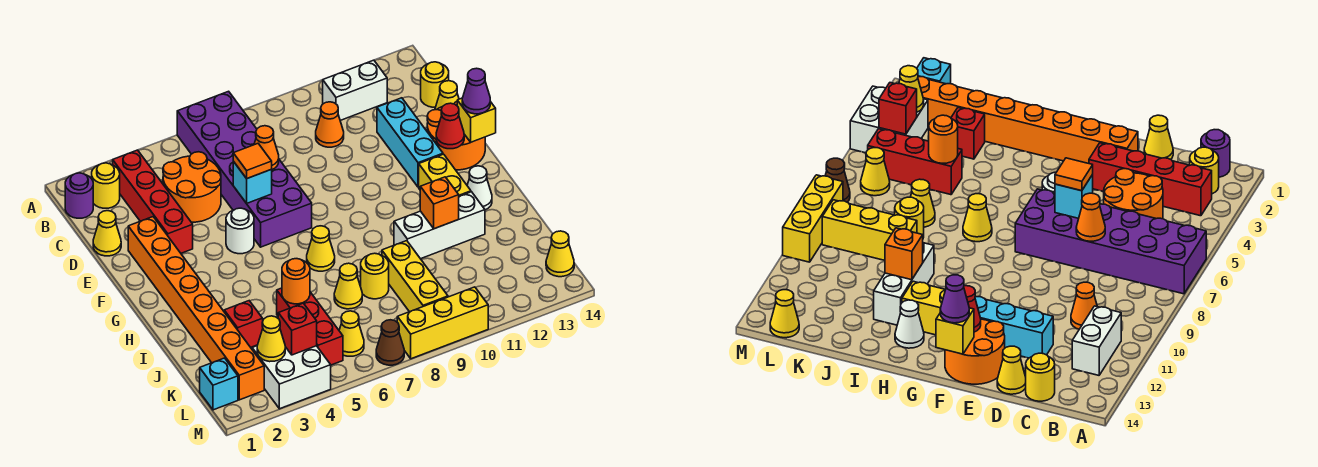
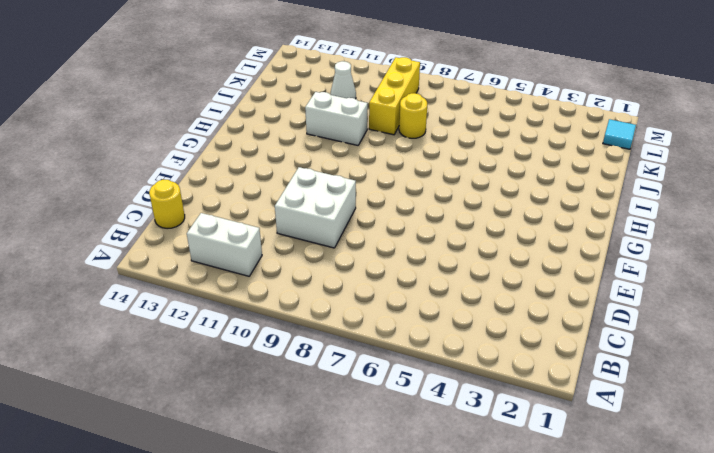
white 2x2 brick [275,167,356,248] -> white 2x2 brick moved to [252,346,331,409]
white 1x2 brick [305,92,368,145] -> white 1x3 brick [394,192,485,259]
white 1x1 cone [330,61,356,99] -> white 1x1 cone moved to [467,166,492,210]
cyan 1x1 tile [603,119,636,149] -> cyan 1x1 brick [200,358,238,410]
none -> purple 2x6 brick [177,91,312,247]
none -> purple 1x1 round brick [65,173,93,218]
none -> yellow 1x1 round brick [92,163,120,208]
none -> red 1x4 brick [113,150,193,253]

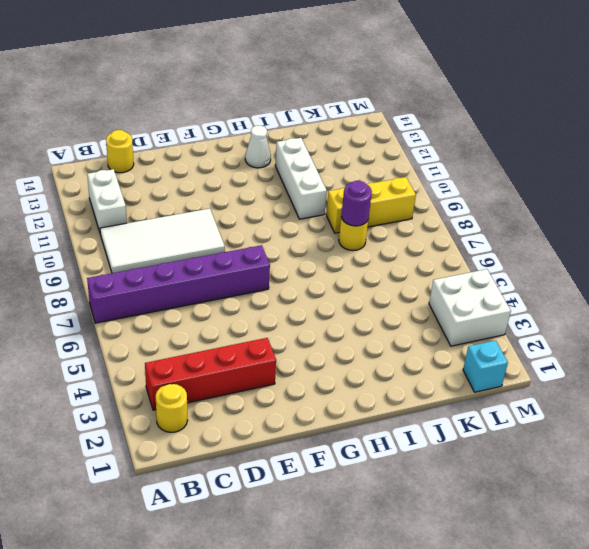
purple 1x6 brick [87,245,270,323] -> purple 2x6 brick [177,91,312,247]
white 2x4 tile [100,209,225,273] -> orange 1x1 cone [316,102,344,147]
purple 1x1 round brick [341,181,372,226] -> purple 1x1 round brick moved to [65,173,93,218]
none -> orange 2x2 round brick [163,152,221,222]
none -> yellow 1x1 cone [93,211,121,256]
none -> cyan 1x3 brick [377,98,443,187]
none -> yellow 1x1 cone [435,81,459,110]

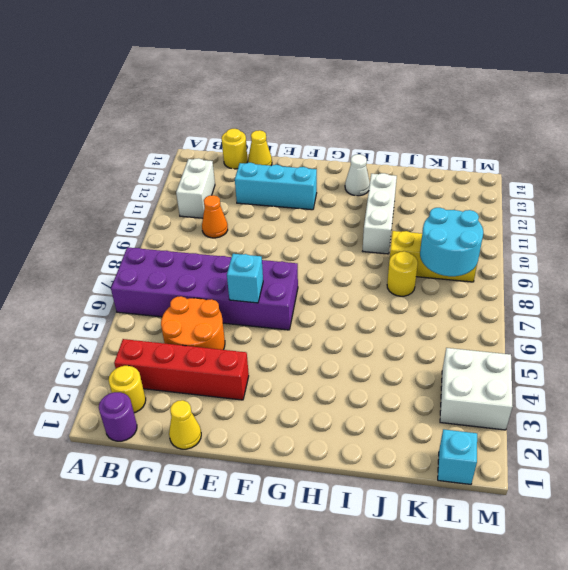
cyan 2x2 round brick [420,208,483,276] -> none
none -> orange 1x8 brick [128,217,264,400]
none -> orange 2x2 round brick [427,101,485,170]
none -> white 1x1 round brick [226,208,254,254]
none -> yellow 1x2 brick [419,154,471,196]

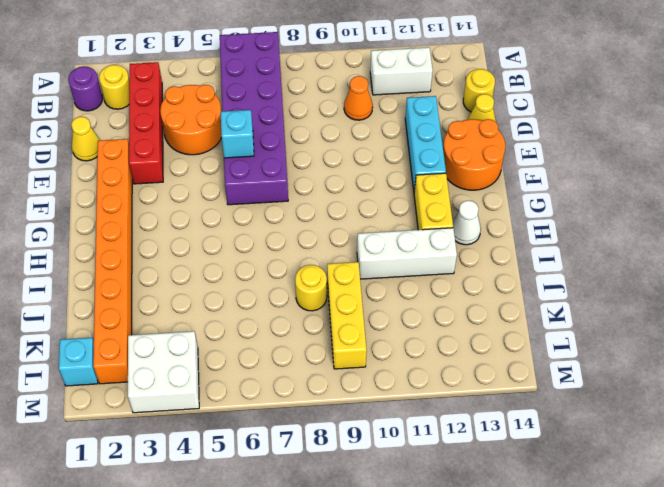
none -> white 1x1 round brick [226,208,254,254]
none -> yellow 1x1 cone [307,226,335,271]
none -> red 1x1 brick [224,301,263,347]
none -> red 1x3 brick [277,288,343,365]

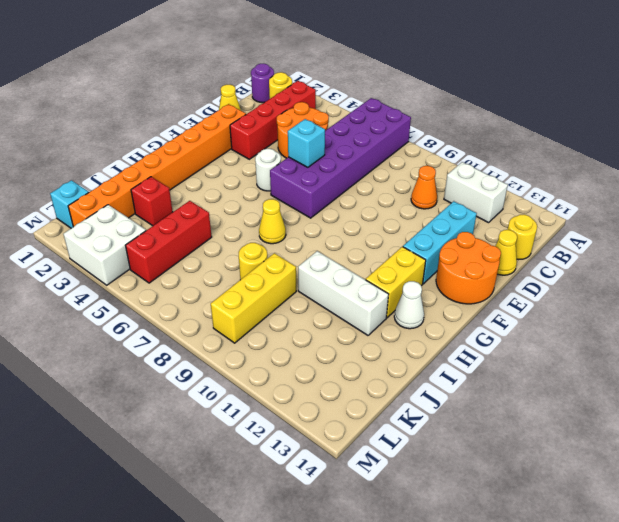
none -> yellow 1x1 cone [334,263,362,309]
none -> yellow 1x1 cone [339,311,364,356]
none -> yellow 1x1 cone [546,231,574,277]
none -> brown 1x1 cone [376,320,404,365]

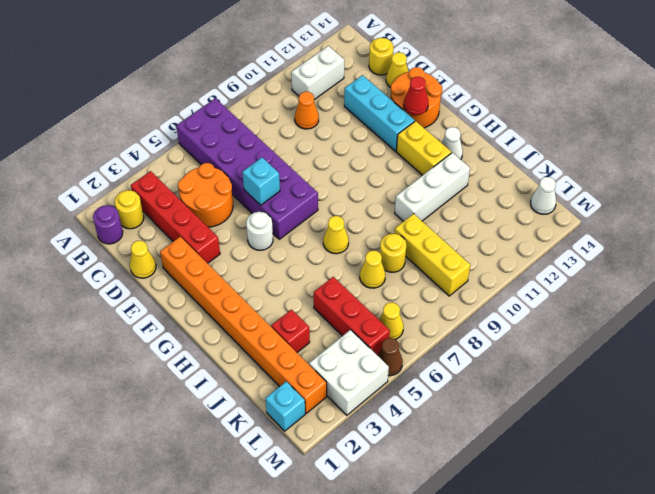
white 1x1 cone [531,177,556,214] -> yellow 1x1 cone [546,231,574,277]
brown 1x1 cone [377,338,403,376] -> brown 1x1 cone moved to [376,320,404,365]
none -> yellow 1x3 brick [397,287,488,359]
none -> orange 1x1 cone [254,126,279,169]
none -> yellow 1x1 brick [457,98,496,142]
none -> orange 1x1 brick [420,177,459,229]

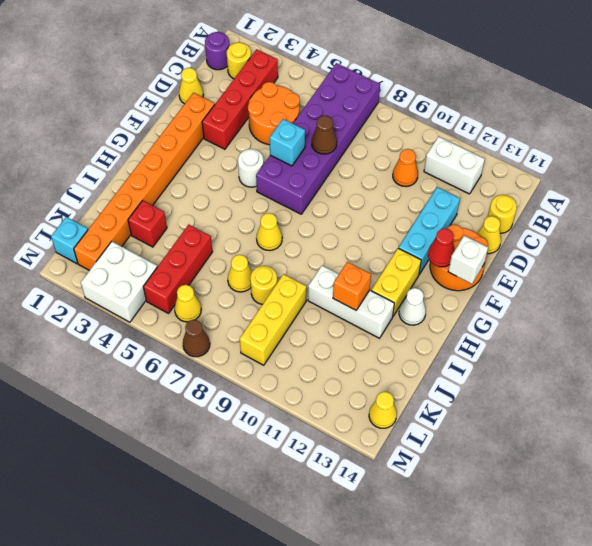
brown 1x1 cone [312,116,337,154] -> orange 1x1 cone [254,126,279,169]
white 1x1 brick [448,236,488,284] -> yellow 1x1 brick [457,98,496,142]
none -> yellow 1x3 brick [397,287,488,359]
none -> orange 1x1 round brick [282,259,310,304]
none -> yellow 1x1 cone [257,316,285,362]
none -> red 1x1 brick [278,303,317,355]

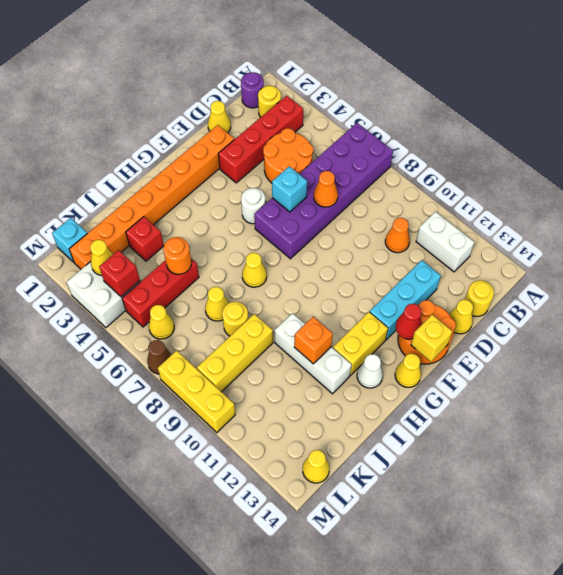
yellow 1x1 cone [395,354,421,387] -> none
none -> orange 1x1 tile [233,144,272,178]
none -> purple 1x1 cone [462,68,490,114]

